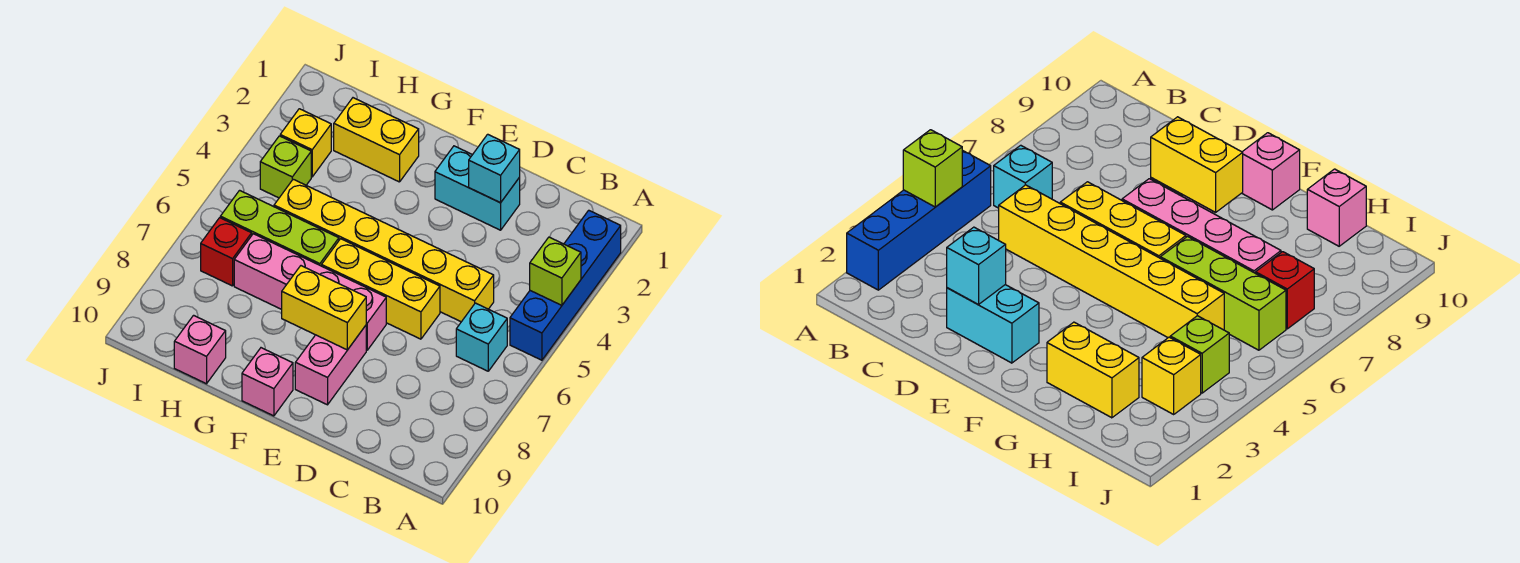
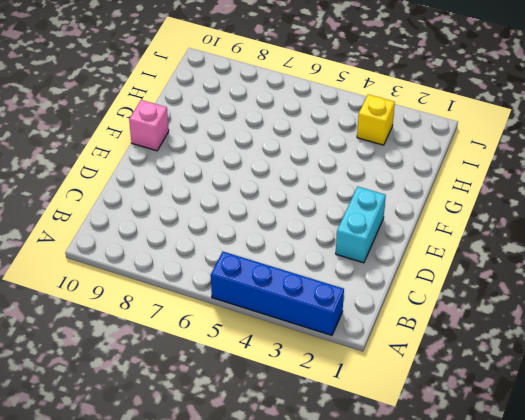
none -> cyan 1x1 brick [456,303,507,371]
none -> yellow 1x6 brick [274,179,494,322]
none -> yellow 1x3 brick [322,239,440,339]

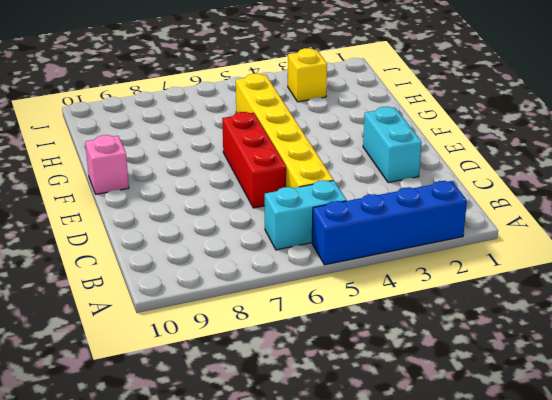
cyan 1x2 brick [265,180,346,250] -> cyan 1x1 brick [456,303,507,371]
red 1x3 brick [222,112,286,208] -> yellow 1x3 brick [322,239,440,339]
none -> pink 1x4 brick [234,234,386,350]
none -> pink 1x2 brick [295,326,366,405]
none -> yellow 1x2 brick [334,98,419,182]

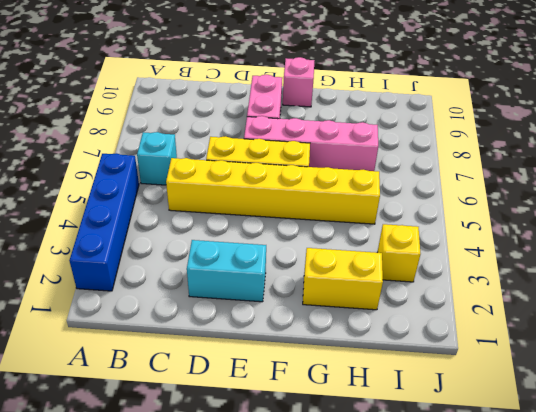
none -> lime 1x3 brick [220,190,339,266]
none -> pink 1x1 brick [174,315,226,384]
none -> lime 1x1 brick [260,136,311,198]

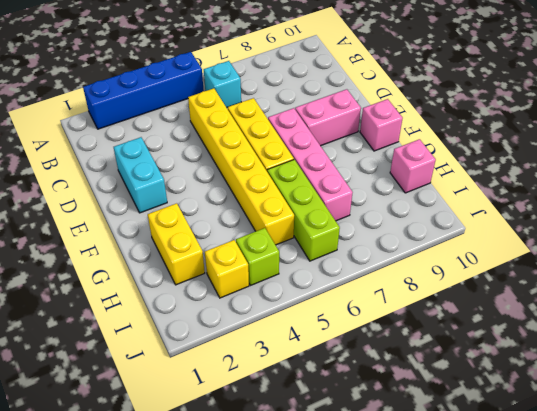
none -> red 1x1 brick [201,218,252,286]
none -> lime 1x1 brick [530,237,581,305]
none -> cyan 1x1 brick [469,134,520,203]

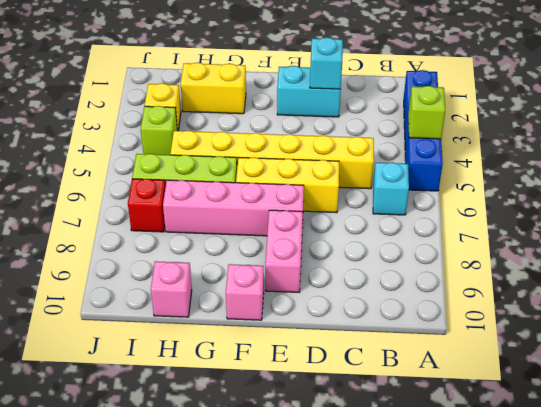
none -> yellow 1x2 brick [282,266,366,350]

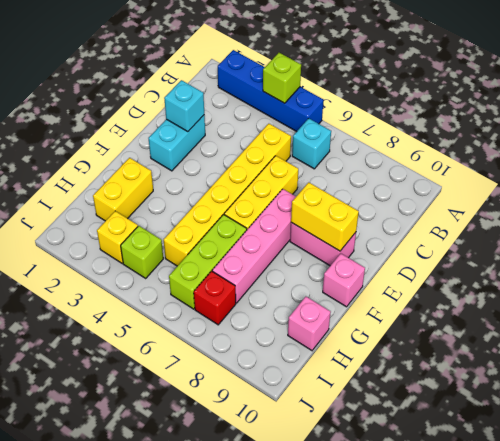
yellow 1x2 brick [291,182,359,251] -> yellow 1x2 brick turned to [282,266,366,350]

